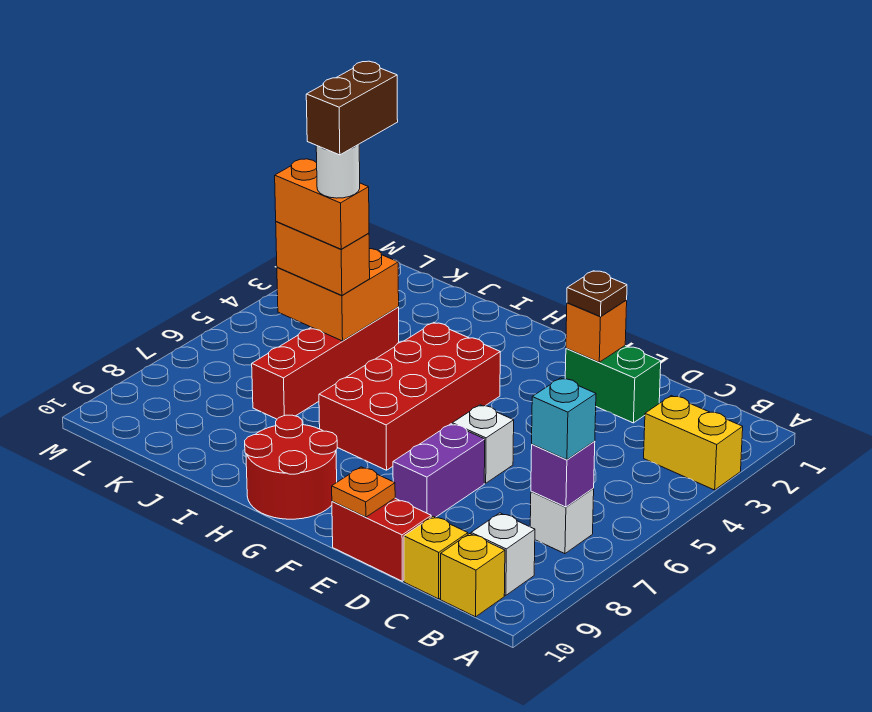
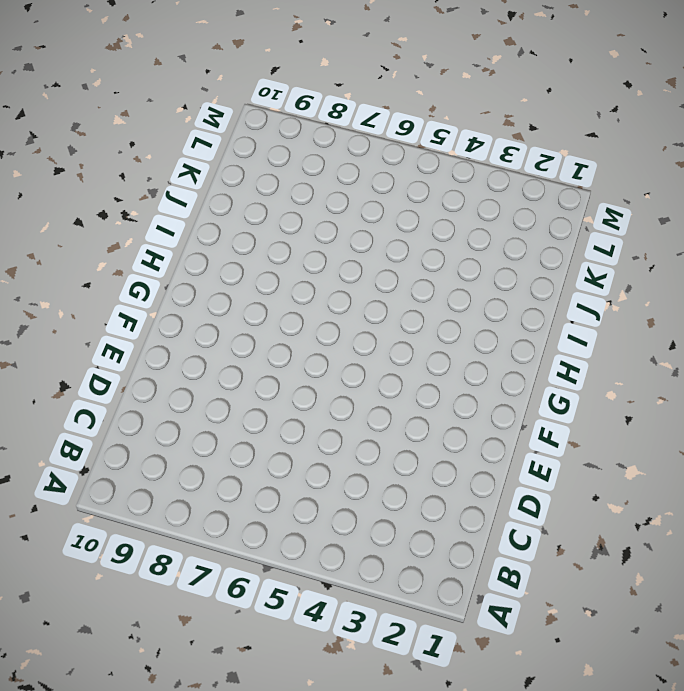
none -> yellow 1x2 brick [644,396,743,490]
none -> white 1x1 brick [530,489,594,554]
none -> white 1x1 brick [471,513,535,595]

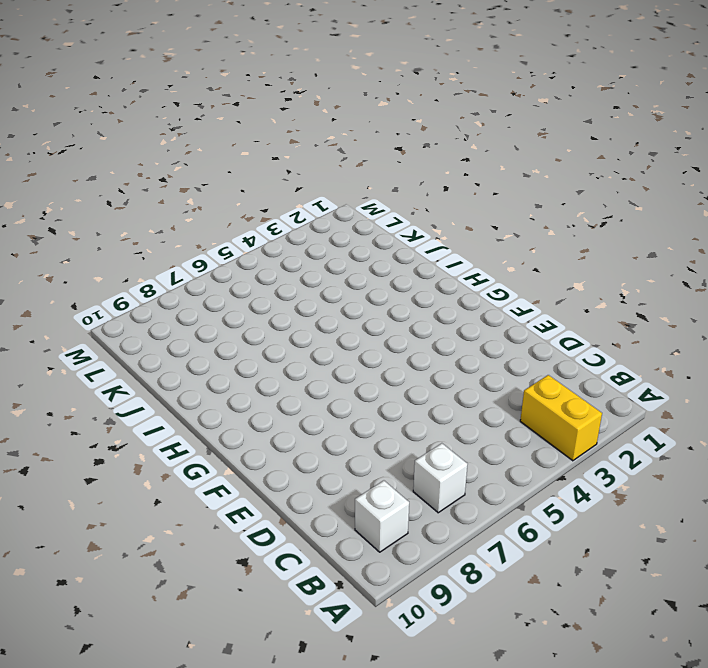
none -> yellow 1x1 brick [441,534,505,617]
none -> yellow 1x1 brick [404,516,468,599]
none -> green 1x2 brick [565,346,661,423]

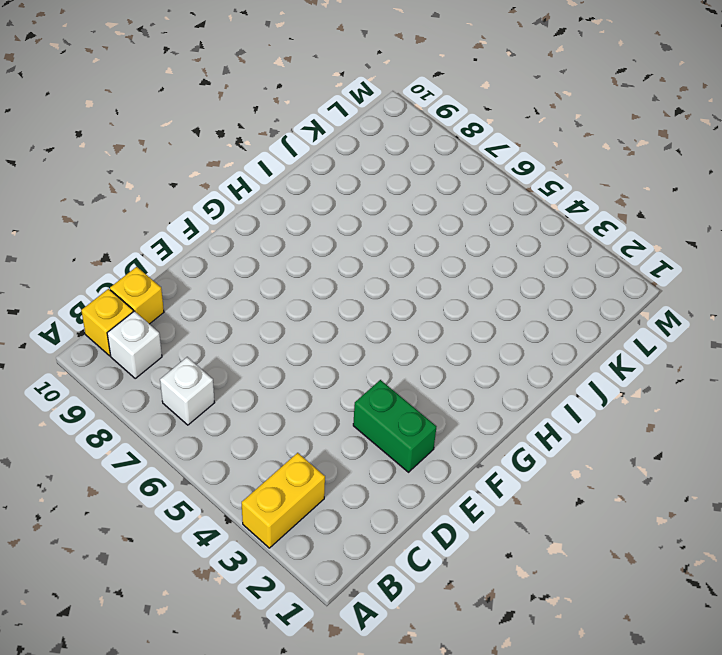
green 1x2 brick [353,380,436,472] -> green 1x2 brick turned to [565,346,661,423]
none -> red 1x2 brick [332,498,431,581]
none -> white 1x1 brick [452,405,514,483]
none -> purple 1x2 brick [393,424,485,517]

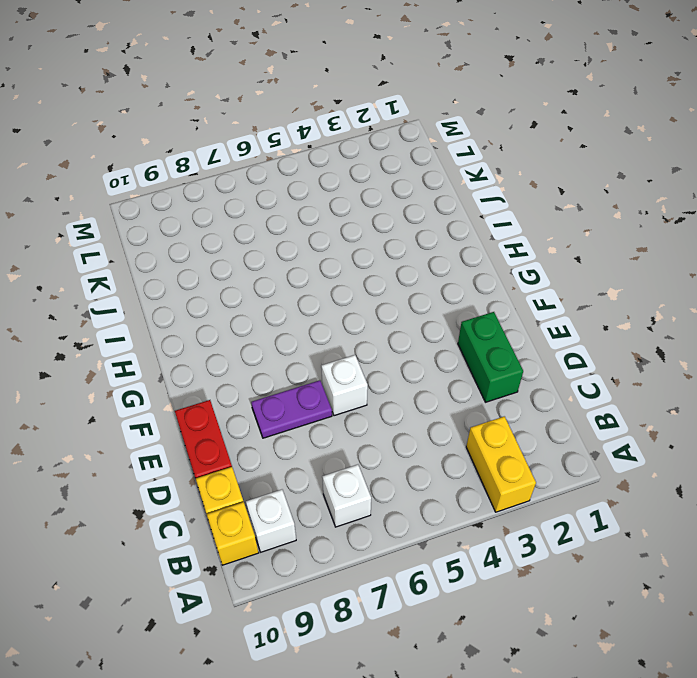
purple 1x2 plate [251,380,332,438] -> purple 1x2 brick [393,424,485,517]
none -> red 2x4 brick [319,323,500,470]
none -> red 2x2 round brick [245,415,337,519]
none -> red 1x4 brick [252,307,399,419]

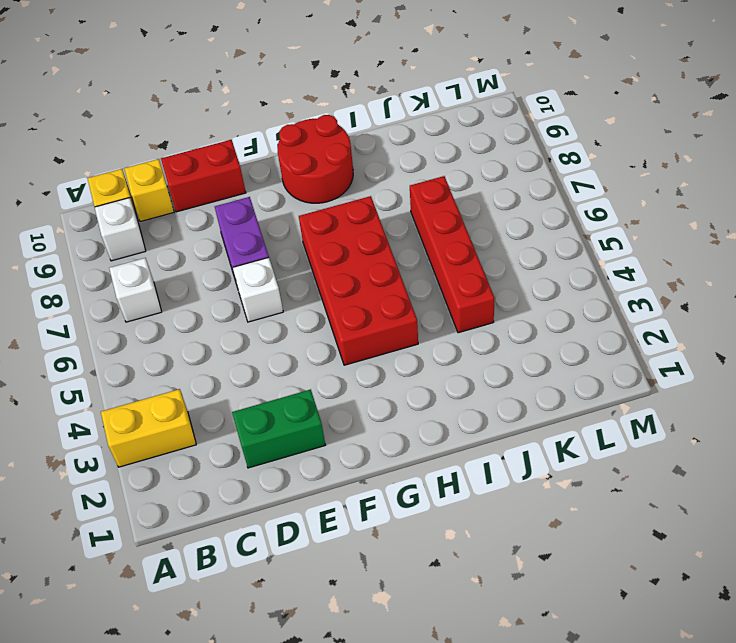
none -> purple 1x1 brick [531,441,595,507]
none -> orange 1x1 brick [566,300,627,362]
none -> orange 1x1 plate [332,467,395,517]

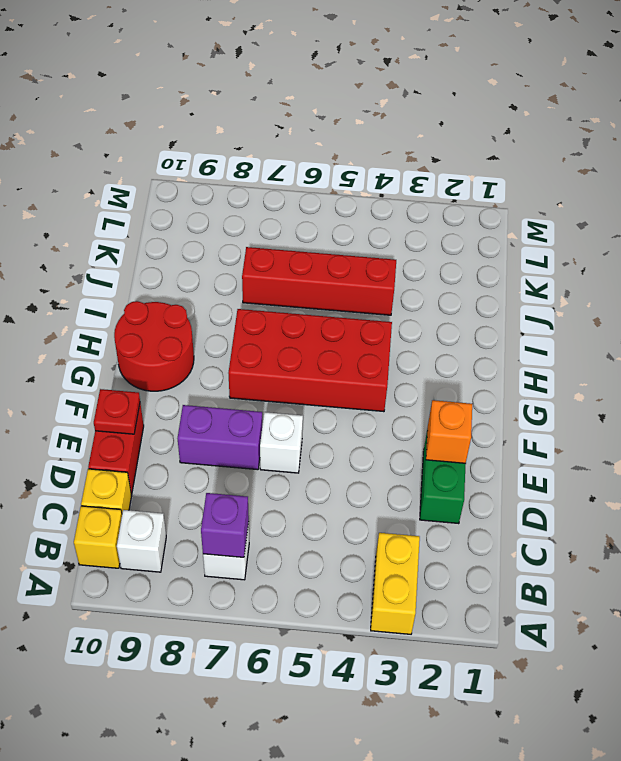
red 1x1 plate [94,389,140,434] -> orange 1x1 plate [332,467,395,517]
none -> orange 2x2 brick [277,249,399,341]
none -> cyan 1x1 brick [532,378,596,460]
none -> brown 1x1 plate [567,271,627,317]

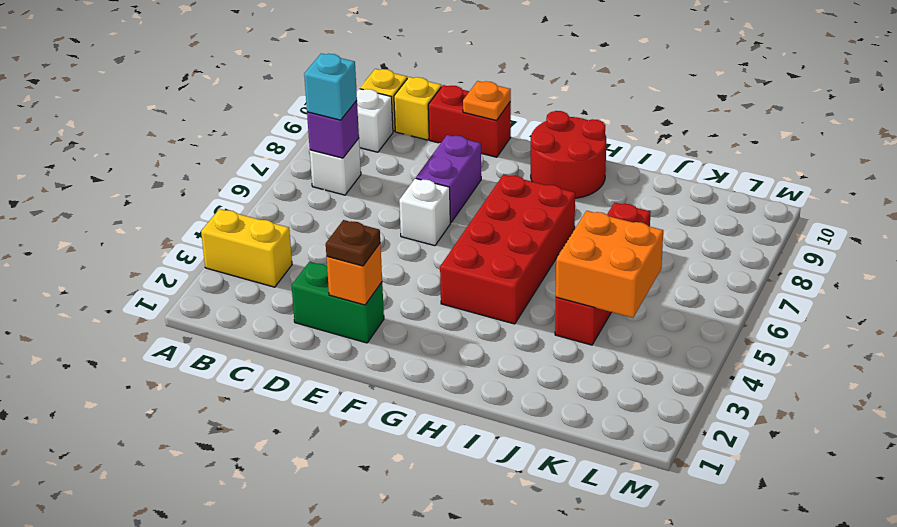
none -> orange 1x2 brick [276,222,370,295]
none -> orange 1x2 brick [275,159,369,249]
none -> white 1x1 round brick [316,144,360,198]

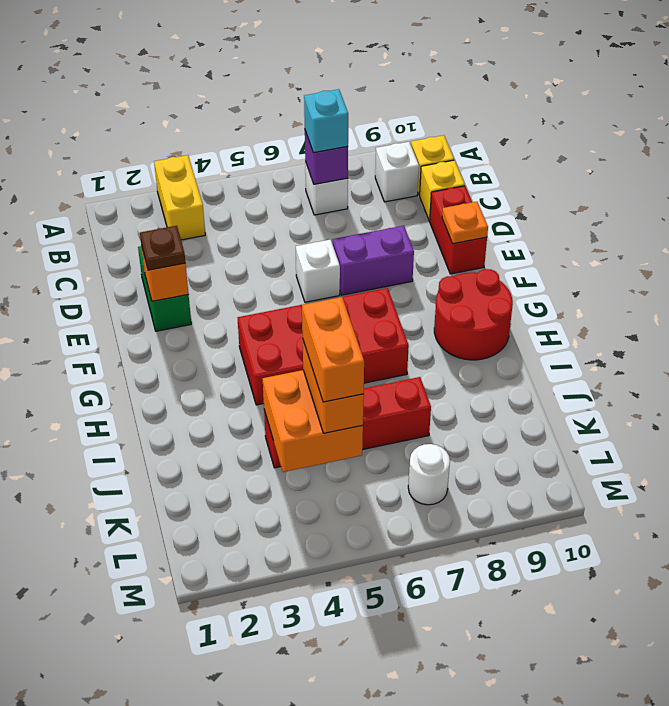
white 1x1 round brick [408,444,450,505] -> white 1x1 round brick moved to [316,144,360,198]
none -> brown 1x2 brick [306,61,398,155]

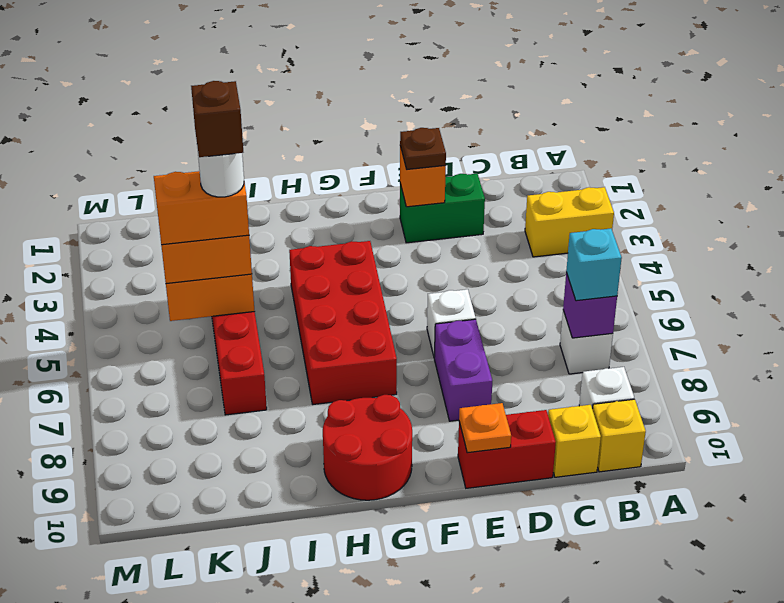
brown 1x1 brick [191,81,243,157] -> brown 1x2 brick [306,61,398,155]

